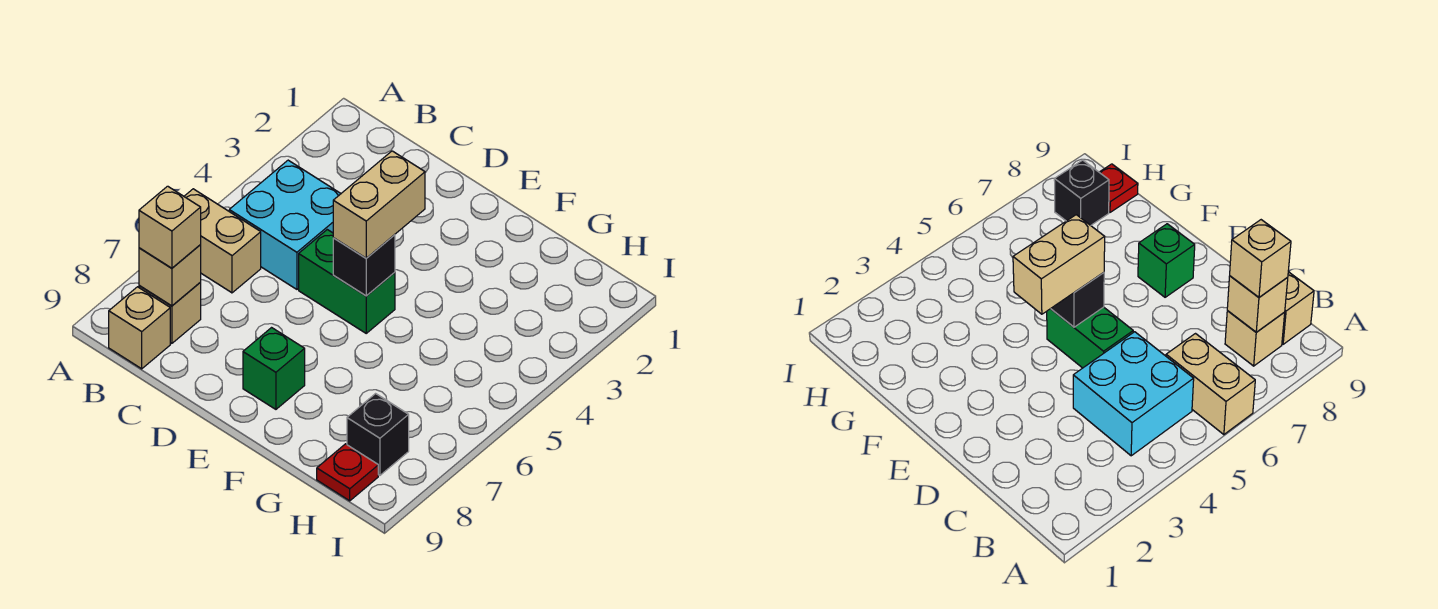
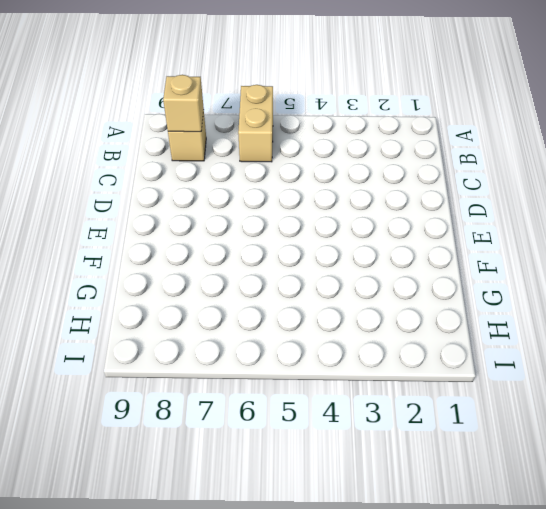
none -> cyan 2x2 brick [229,160,341,289]
none -> tan 1x1 brick [109,287,170,369]
none -> green 1x2 brick [299,230,395,333]

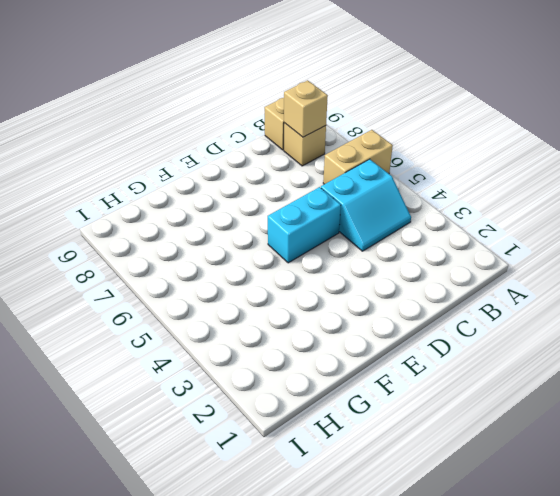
cyan 2x2 slope [321,159,411,251] -> cyan 2x2 brick [229,160,341,289]
cyan 1x2 brick [268,187,341,263] -> green 1x2 brick [299,230,395,333]
none -> green 1x1 brick [243,328,305,409]
none -> black 1x1 brick [347,394,409,475]
none -> red 1x1 plate [317,444,378,501]

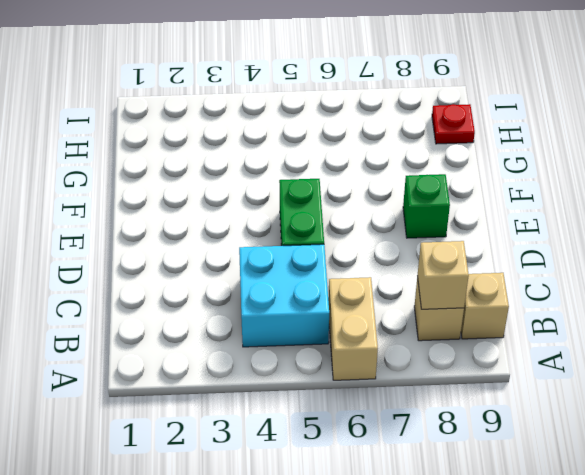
none -> black 1x1 brick [347,394,409,475]
none -> black 1x1 brick [333,235,395,296]
none -> tan 1x1 brick [139,186,201,268]

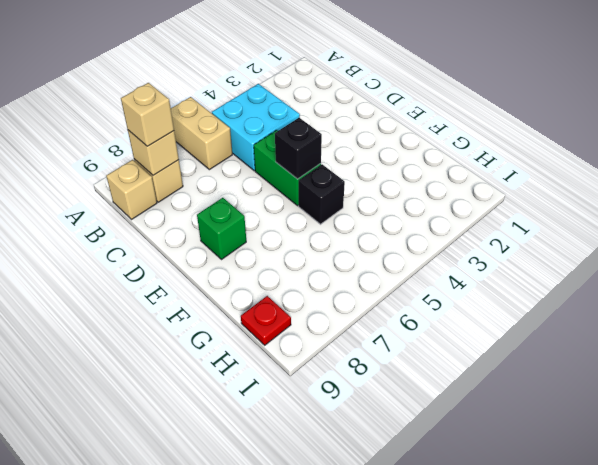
black 1x1 brick [299,164,345,224] -> black 1x1 brick moved to [347,394,409,475]
none -> tan 1x2 brick [333,151,425,258]

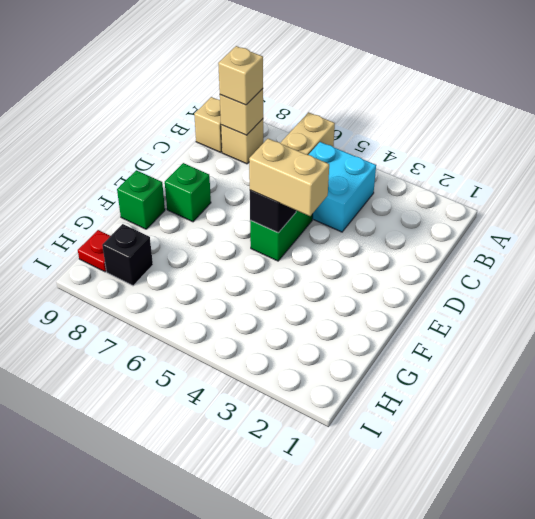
green 1x1 brick [117,170,165,229] -> none

